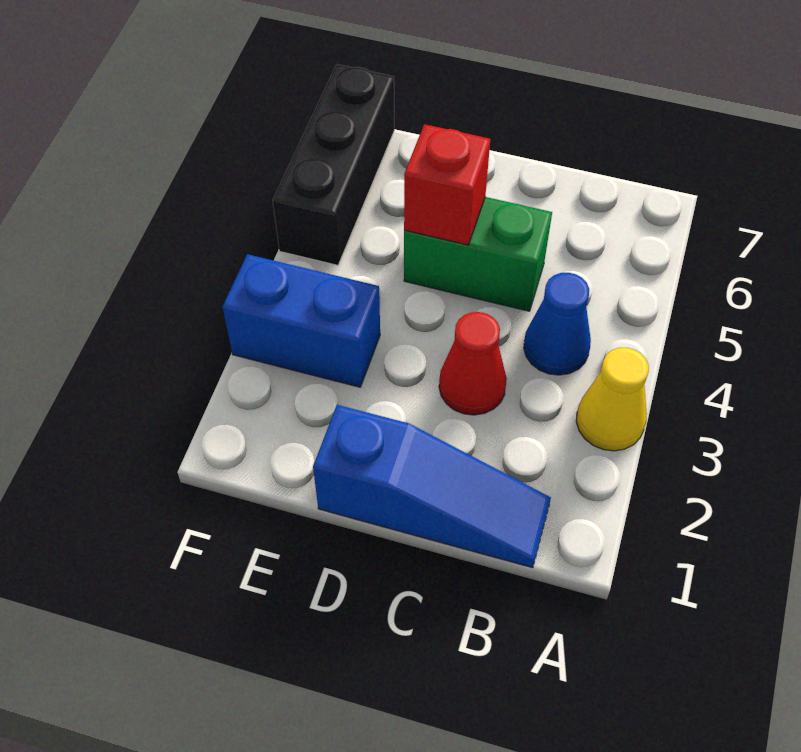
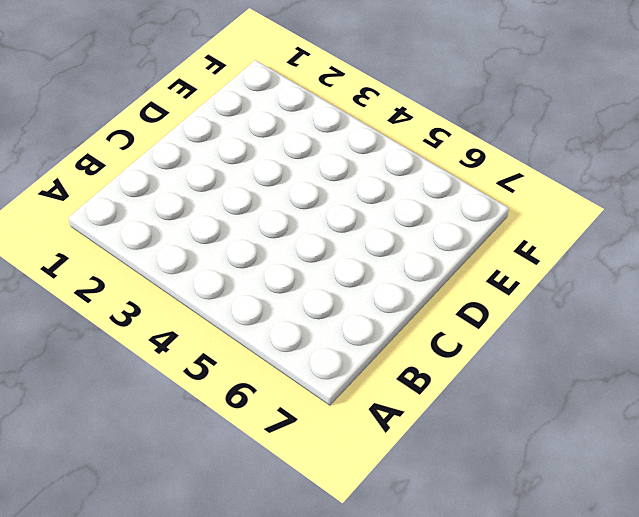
none -> yellow 1x1 cone [576,348,649,451]
none -> blue 1x3 slope [313,405,551,568]

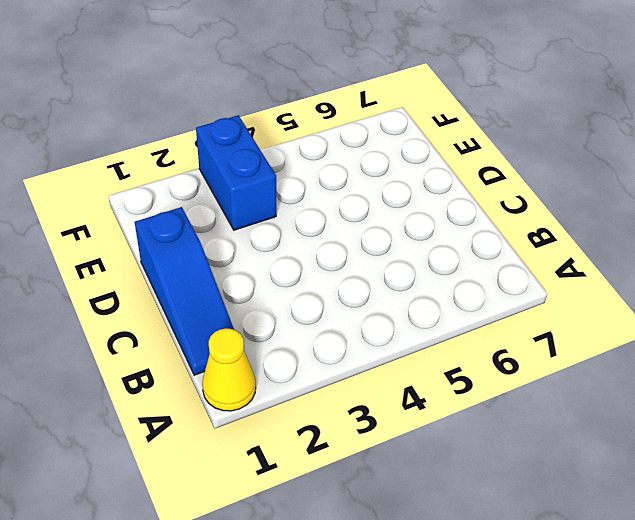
yellow 1x1 cone [202,328,256,411] -> yellow 1x1 cone moved to [576,348,649,451]
none -> blue 1x1 cone [524,273,591,375]
none -> red 1x1 cone [439,312,507,415]

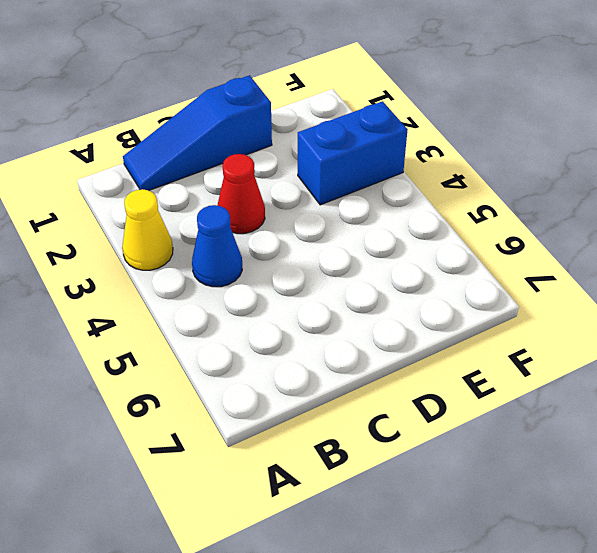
none -> green 1x2 brick [404,197,552,311]
none -> black 1x3 brick [273,64,394,265]

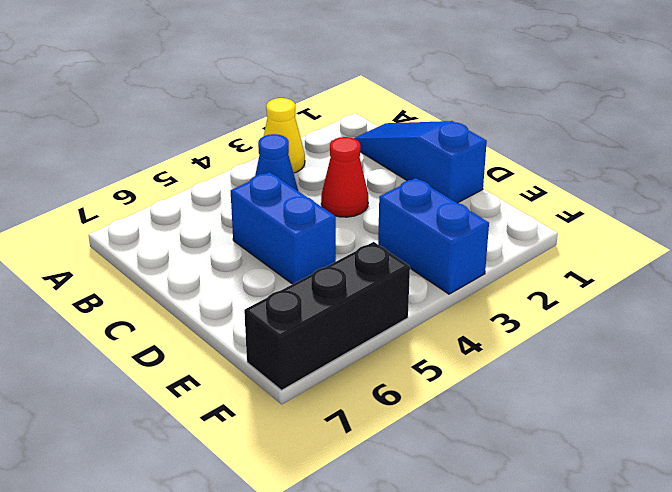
blue 1x2 brick [231,172,336,284] -> green 1x2 brick [404,197,552,311]
none -> red 1x1 brick [404,124,490,245]

